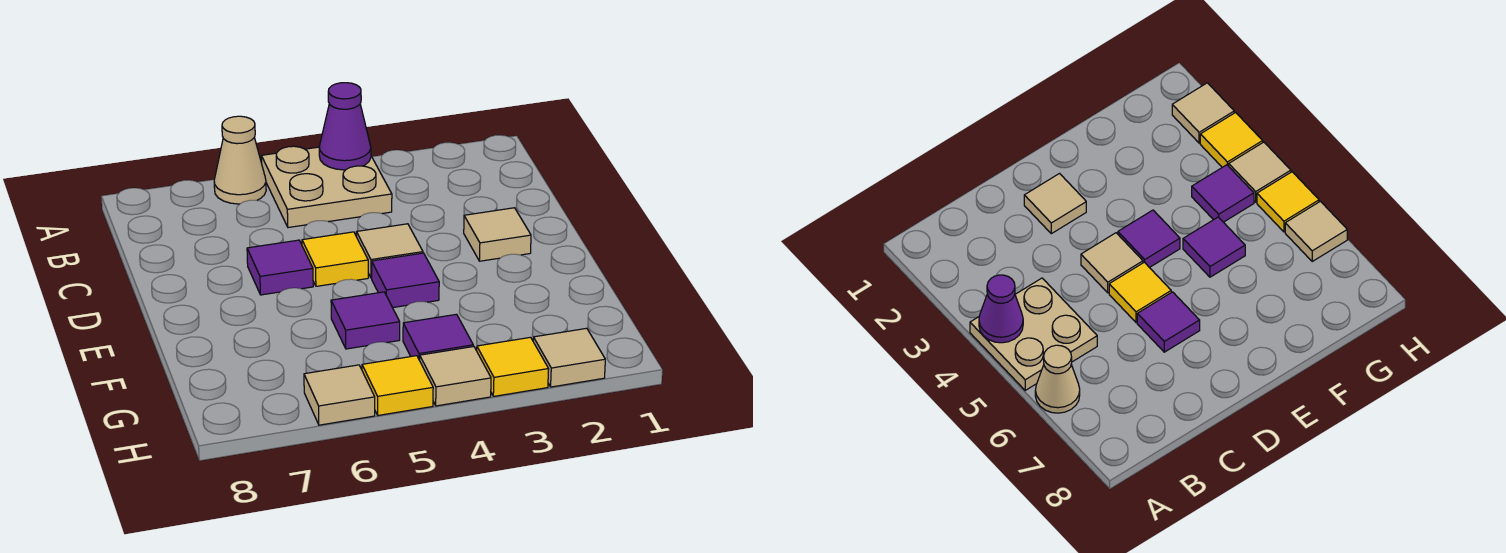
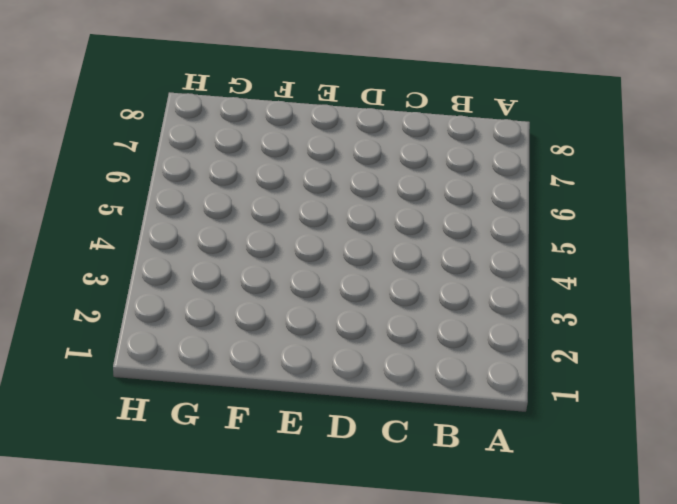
none -> tan 2x2 plate [261,146,392,228]
none -> tan 1x1 cone [214,116,266,204]
none -> tan 1x1 tile [464,208,531,261]

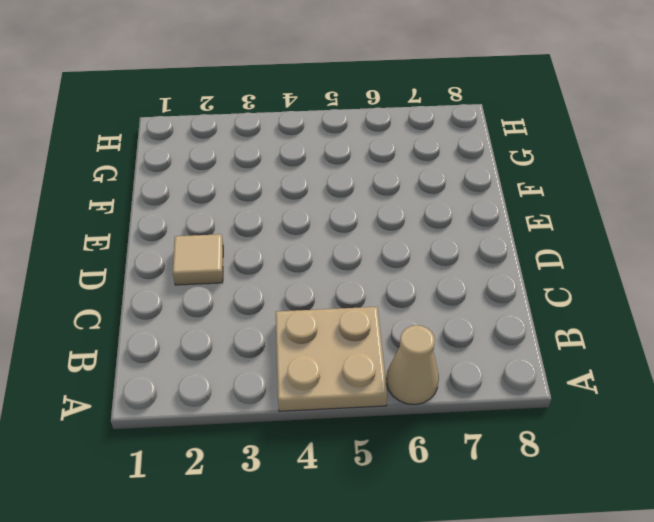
none -> tan 1x1 tile [356,224,423,278]
none -> yellow 1x1 tile [302,232,368,286]
none -> purple 1x1 tile [247,240,313,295]

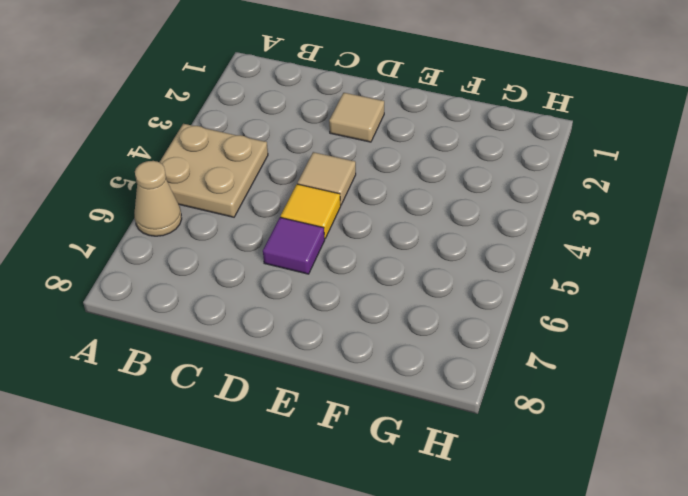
none -> purple 1x1 tile [372,253,439,308]
none -> purple 1x1 tile [331,292,400,349]
none -> purple 1x1 tile [403,314,473,360]

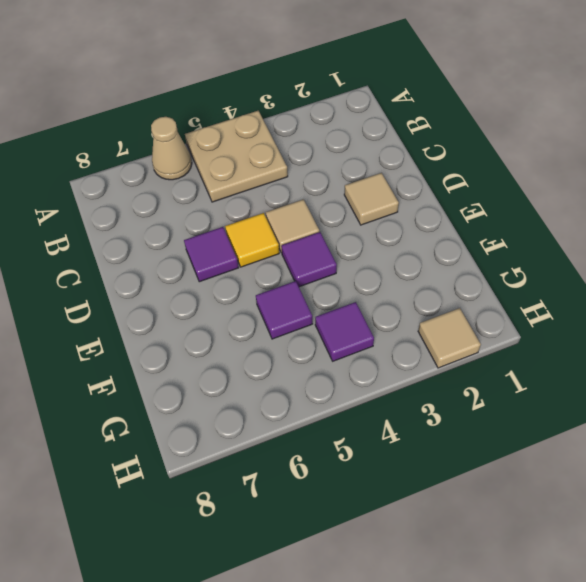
none -> yellow 1x1 tile [477,337,549,396]
none -> tan 1x1 tile [420,346,491,406]
none -> yellow 1x1 tile [362,356,433,415]

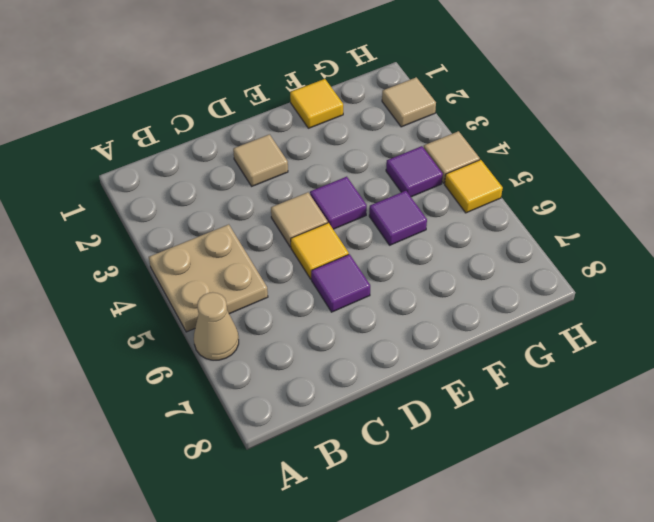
yellow 1x1 tile [290,79,343,128] -> yellow 1x1 tile moved to [477,337,549,396]
none -> tan 1x1 tile [304,365,375,425]
none -> purple 1x1 cone [319,83,371,170]

